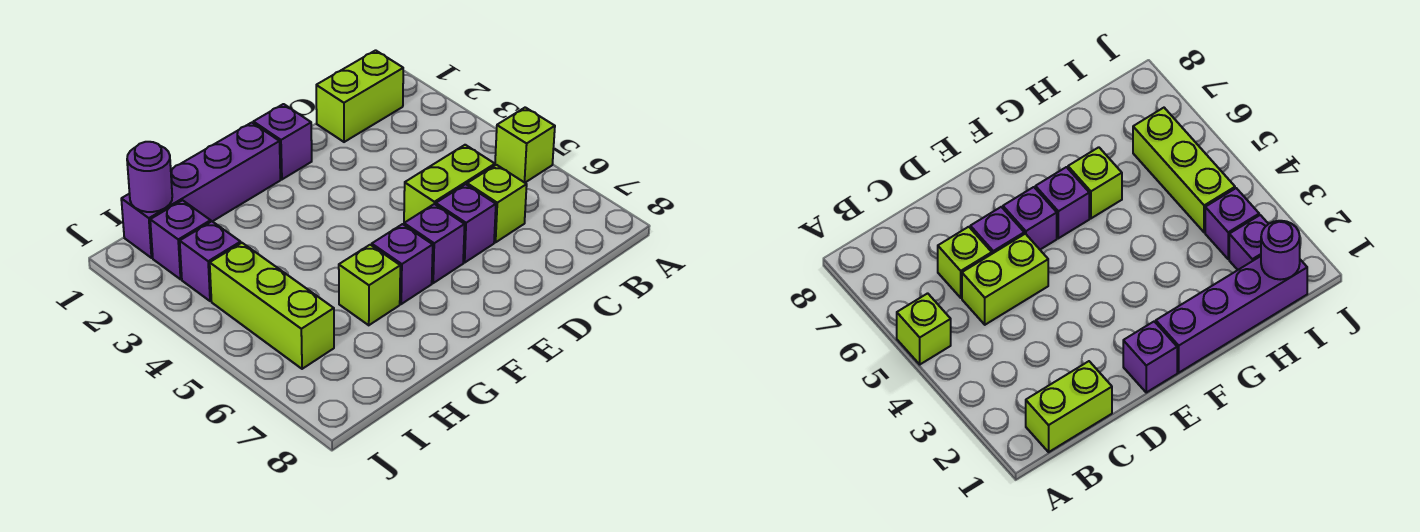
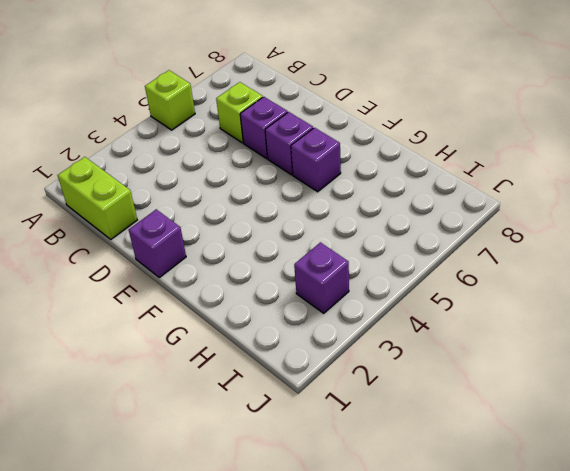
none -> lime 1x2 brick [404,145,495,222]
none -> purple 1x4 brick [121,123,280,258]
none -> lime 1x1 brick [339,245,400,325]

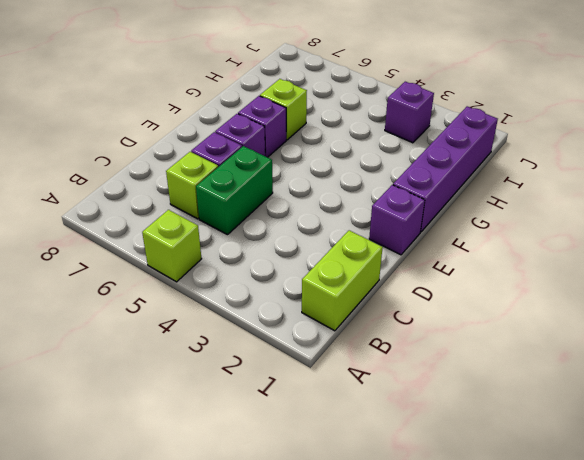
green 1x2 brick [196,146,273,235] -> lime 1x2 brick [404,145,495,222]
none -> purple 1x1 brick [150,200,211,279]
none -> lime 1x3 brick [210,243,334,369]
none -> purple 1x1 round brick [127,142,172,212]

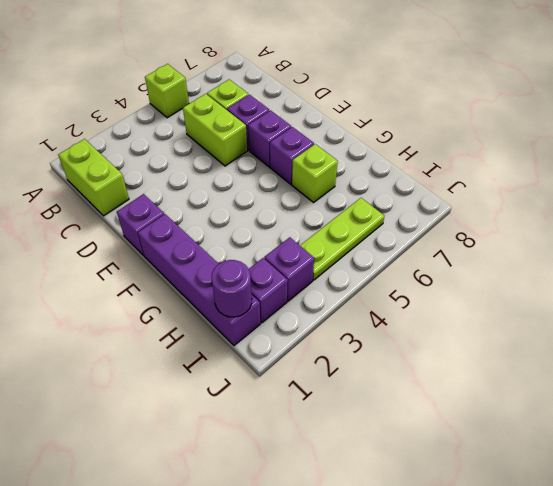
lime 1x3 plate [300,198,384,280] -> lime 1x3 brick [210,243,334,369]

